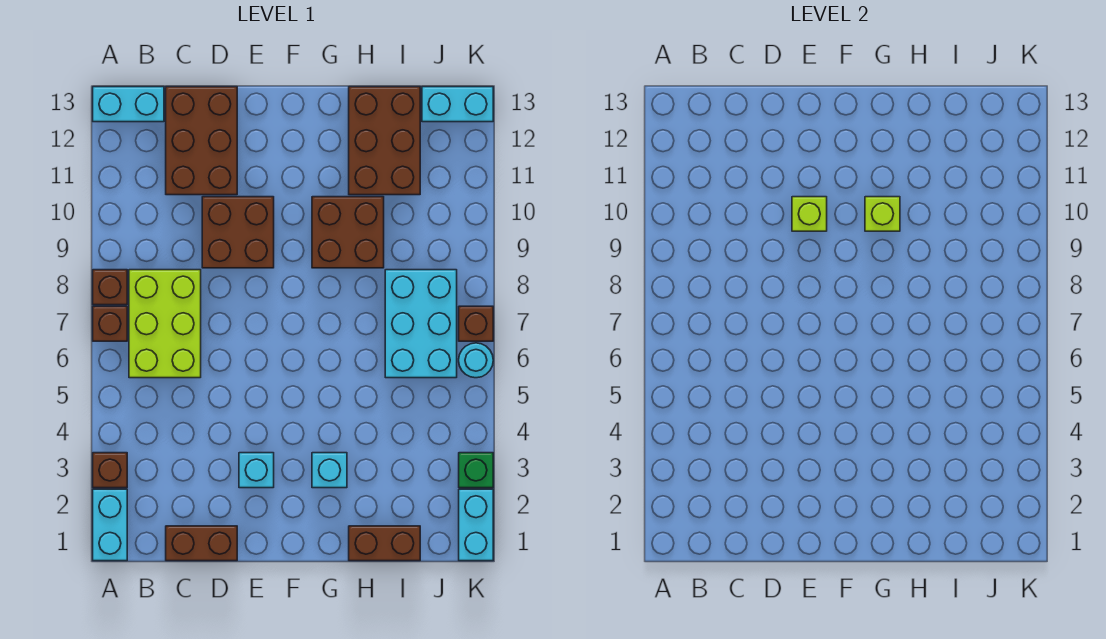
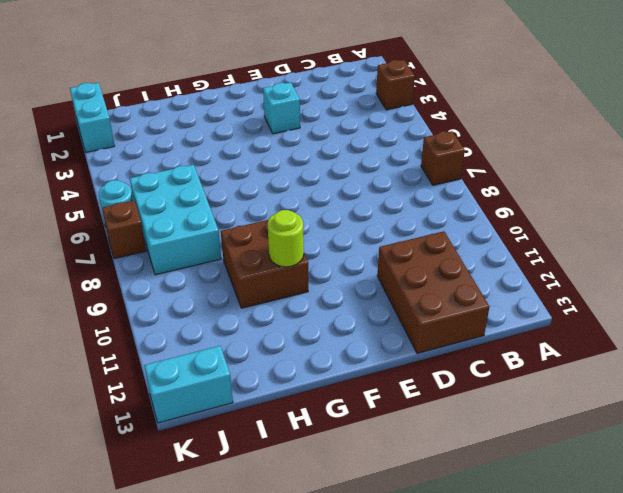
lime 1x1 round brick [268,210,304,267] -> lime 1x1 brick [865,197,900,231]
none -> cyan 1x2 brick [93,489,127,561]
none -> brown 1x1 brick [93,270,127,305]
none -> cyan 1x2 brick [93,87,164,122]

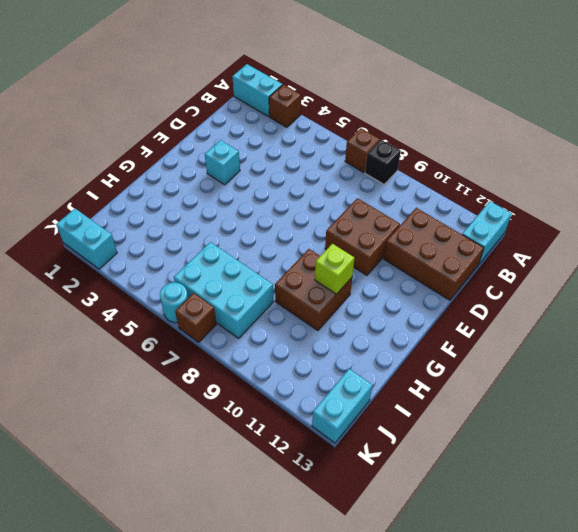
black 1x1 brick [365,140,401,184] -> brown 1x1 brick [93,270,127,305]
none -> lime 2x3 brick [129,270,201,378]
none -> brown 1x2 brick [166,526,237,561]
none -> cyan 1x1 brick [312,453,347,488]

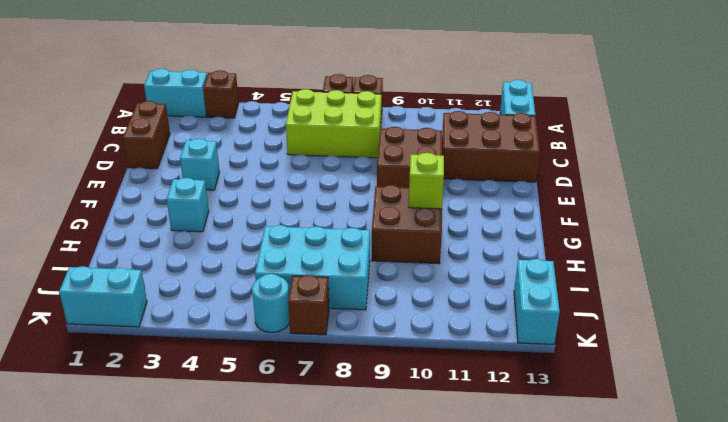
none -> brown 1x2 brick [349,526,420,561]
none -> brown 2x3 brick [349,87,420,195]
none -> green 1x1 brick [459,453,493,488]

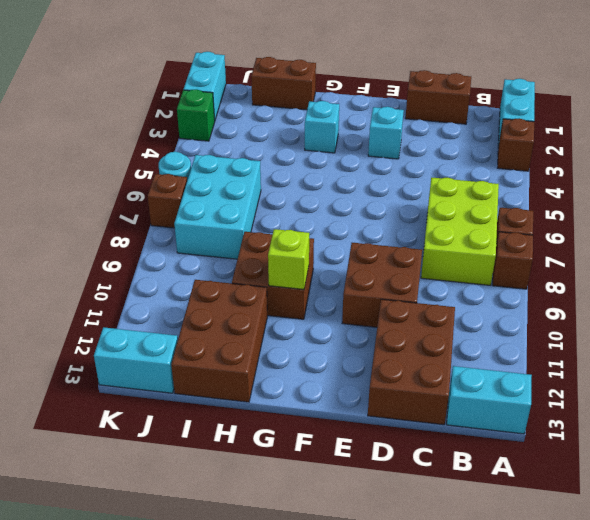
none -> lime 1x1 brick [792,197,827,231]

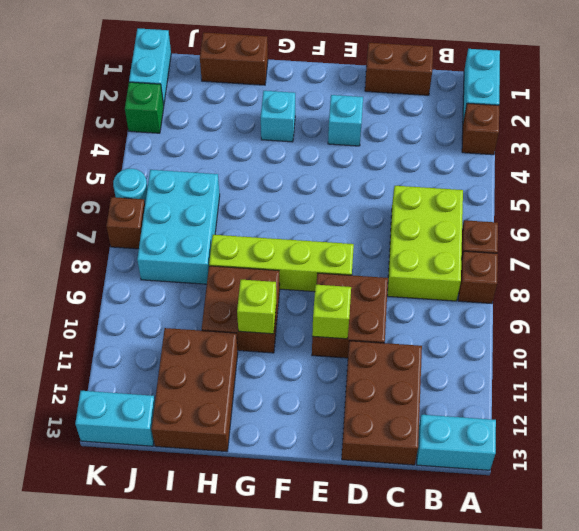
lime 1x4 brick [209,235,354,292] -> none

